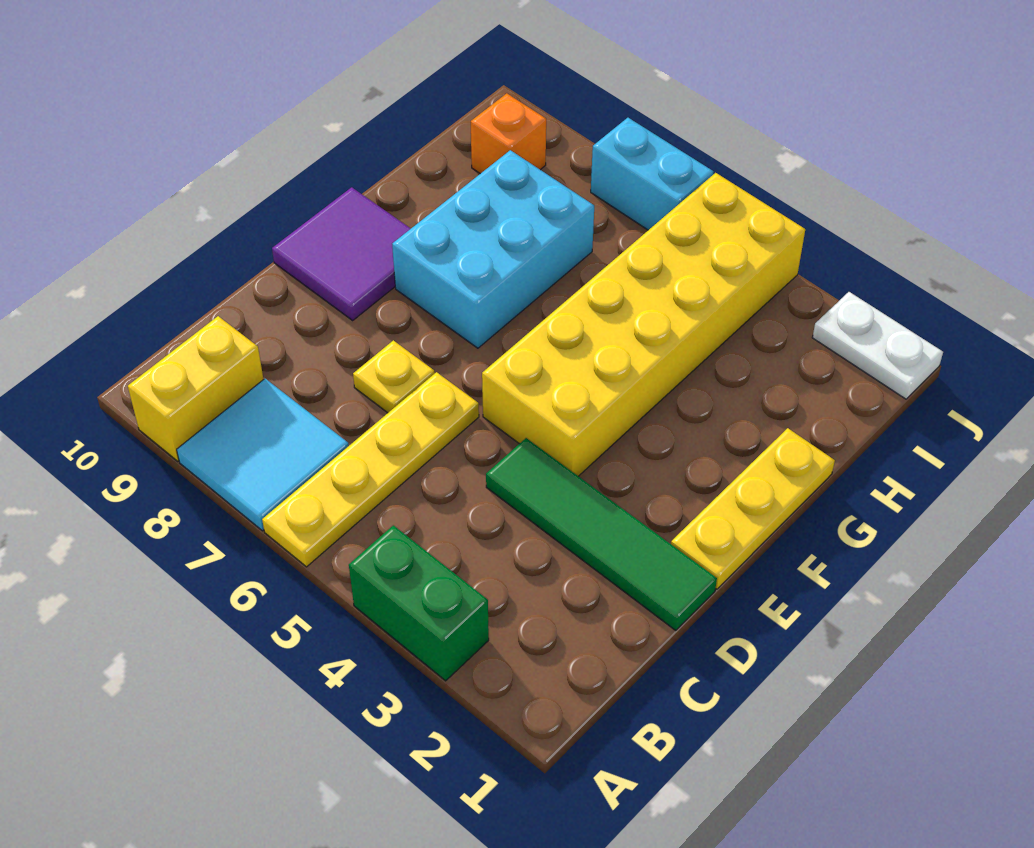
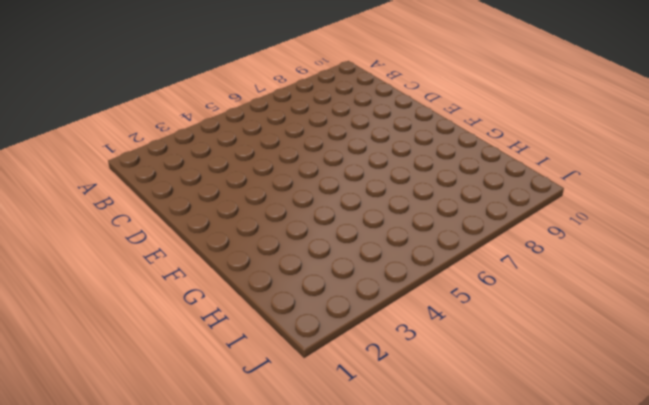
none -> green 1x2 brick [349,525,489,681]
none -> yellow 1x4 plate [262,372,479,567]
none -> cyan 2x2 tile [177,379,349,531]

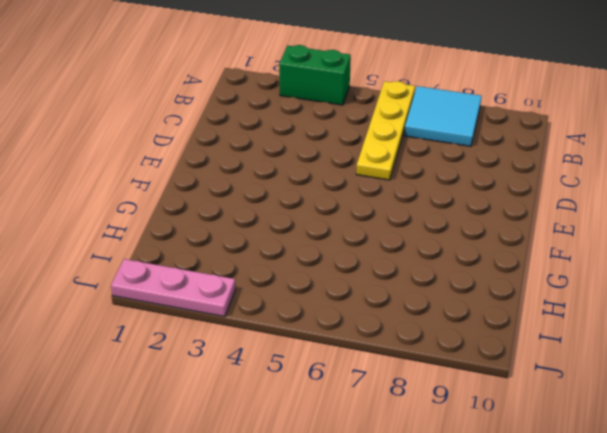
pink 1x3 plate [111,259,236,317] -> white 1x2 plate [812,292,943,399]
none -> yellow 1x2 brick [128,316,264,461]
none -> green 1x4 tile [486,438,717,631]
none -> yellow 1x1 plate [353,340,435,413]

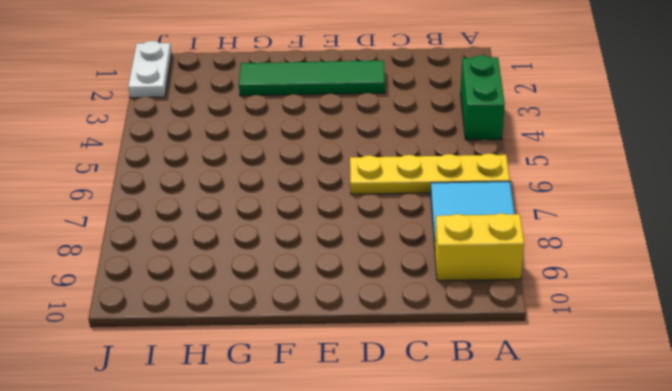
green 1x4 tile [239,61,385,96] -> green 1x4 tile turned to [486,438,717,631]
none -> yellow 1x1 plate [353,340,435,413]
none -> yellow 1x3 plate [671,428,835,589]
none -> yellow 2x6 brick [482,173,805,476]

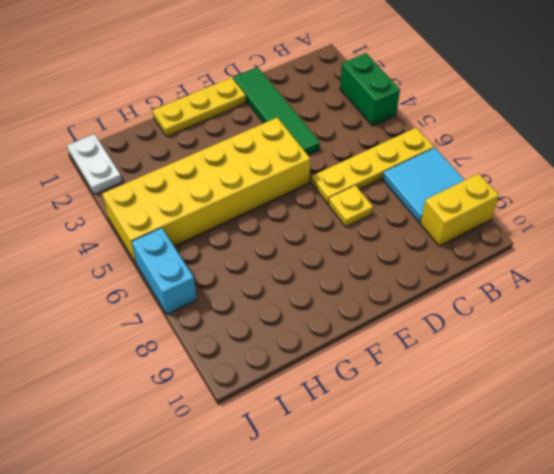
none -> purple 2x2 tile [272,187,411,320]
none -> cyan 2x3 brick [392,150,594,348]
none -> orange 1x1 brick [471,93,546,174]

